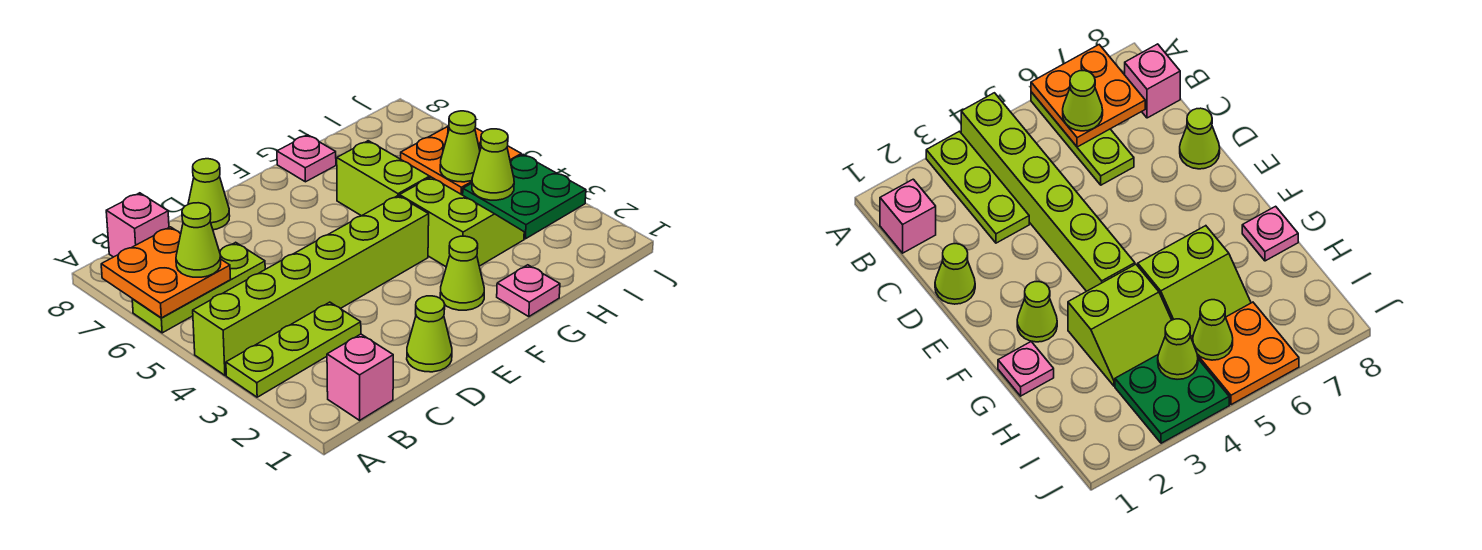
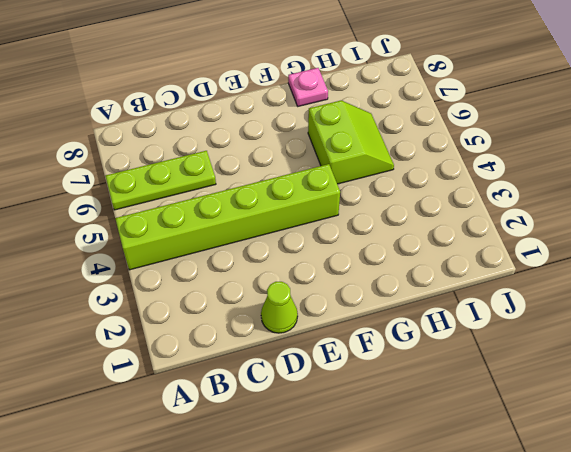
none -> lime 1x3 plate [226,302,361,397]
none -> pink 1x1 brick [327,334,393,420]
none -> pink 1x1 brick [106,193,169,257]

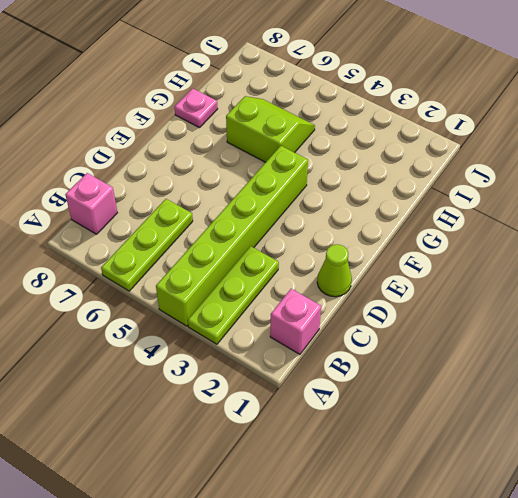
none -> lime 1x1 cone [188,159,230,230]
none -> lime 1x1 cone [440,236,484,310]
none -> pink 1x1 plate [497,265,560,317]

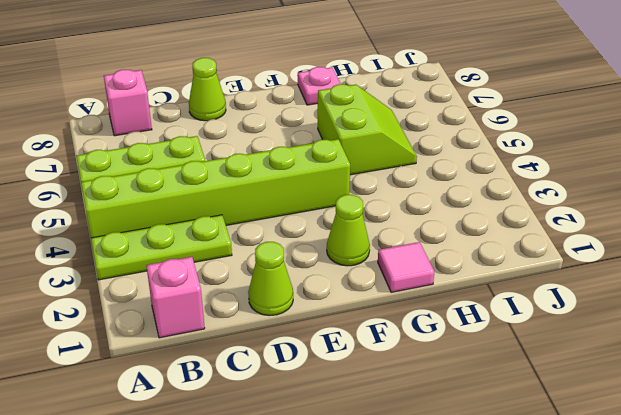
pink 1x1 tile [378,242,434,292] -> pink 1x1 plate [497,265,560,317]
none -> lime 2x2 slope [400,177,524,267]
none -> green 2x2 plate [463,155,586,239]
none -> orange 2x2 plate [401,126,521,195]

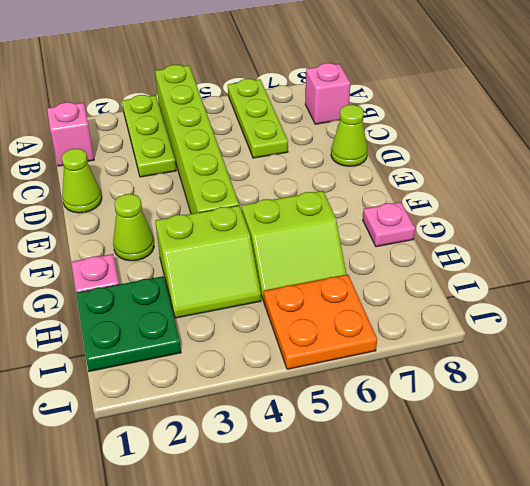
green 2x2 plate [76,276,181,371] -> green 2x2 plate moved to [463,155,586,239]
none -> orange 2x2 plate [101,227,231,318]
none -> lime 1x1 cone [472,129,514,200]
none -> lime 1x1 cone [440,111,480,182]

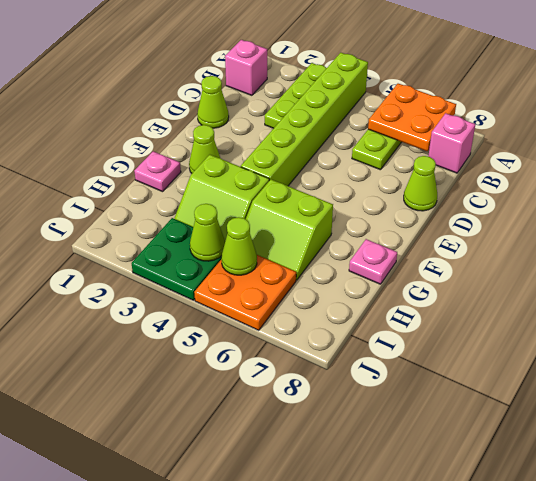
none -> lime 1x1 cone [176,203,221,277]

